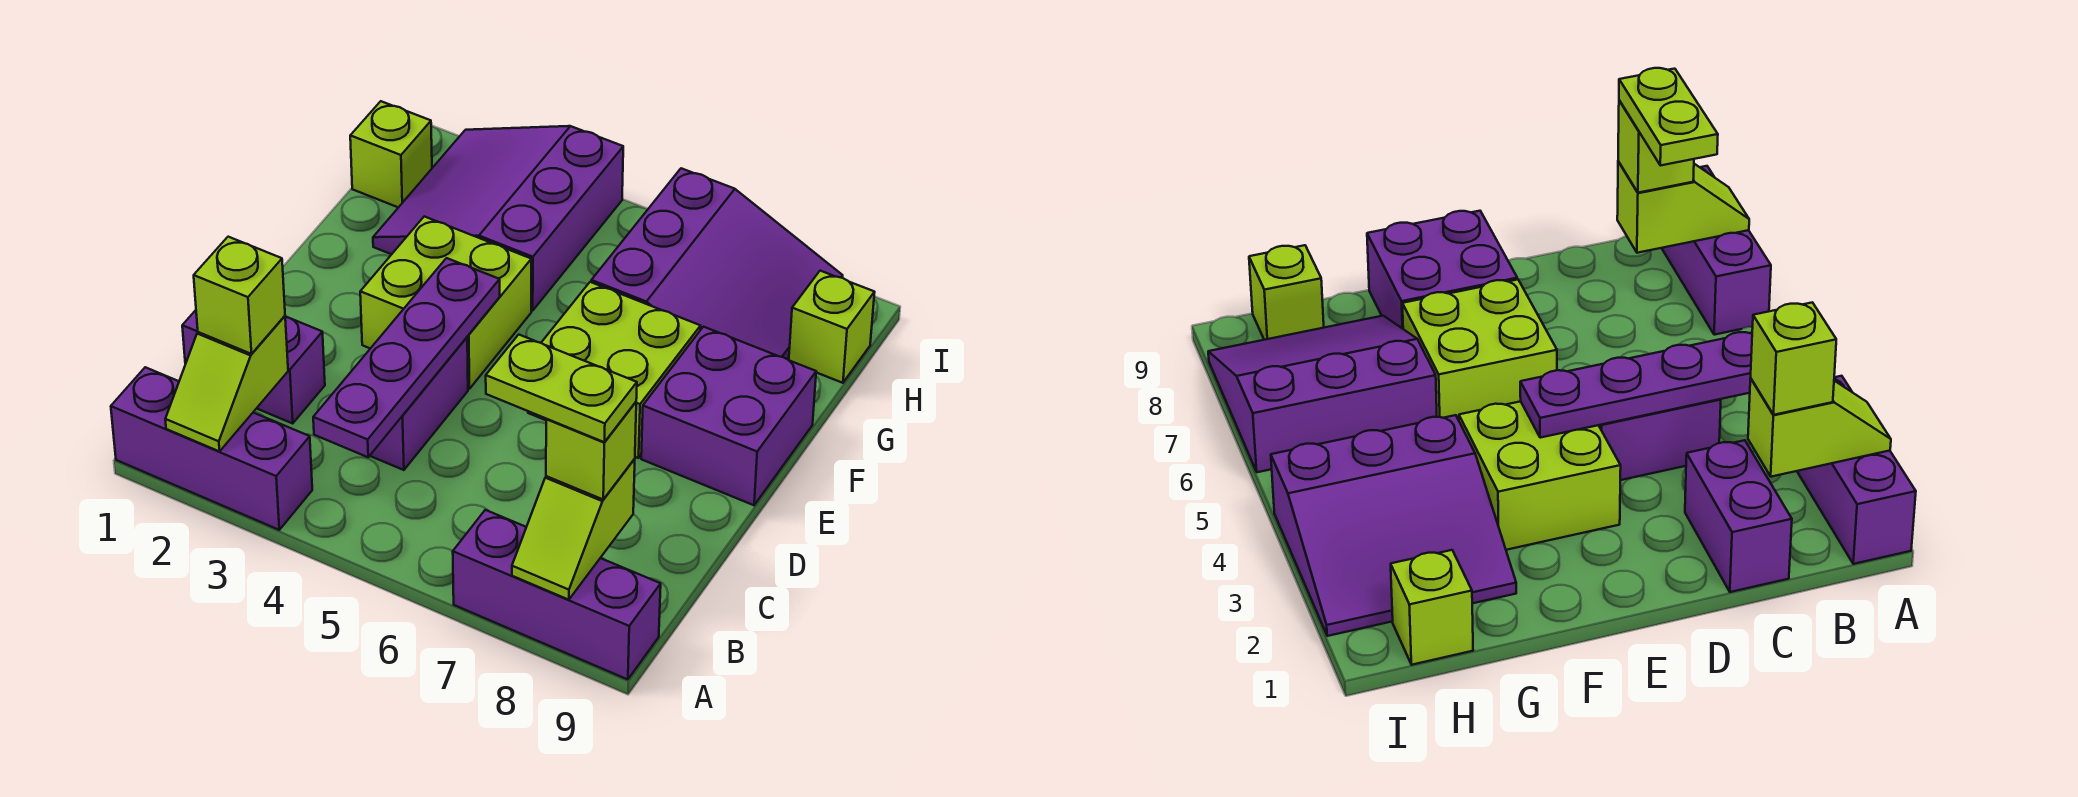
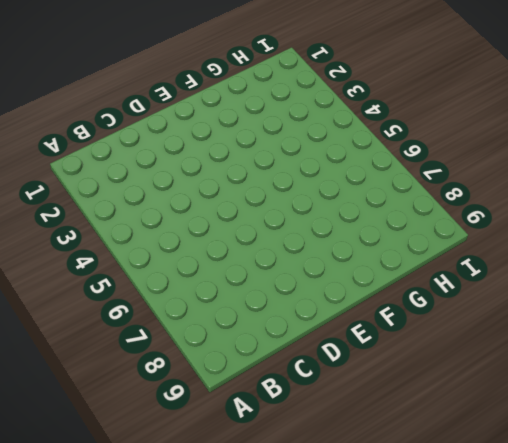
none -> purple 1x3 brick [111,367,312,530]
none -> purple 1x3 brick [453,510,661,680]
none -> purple 1x2 brick [182,310,325,423]

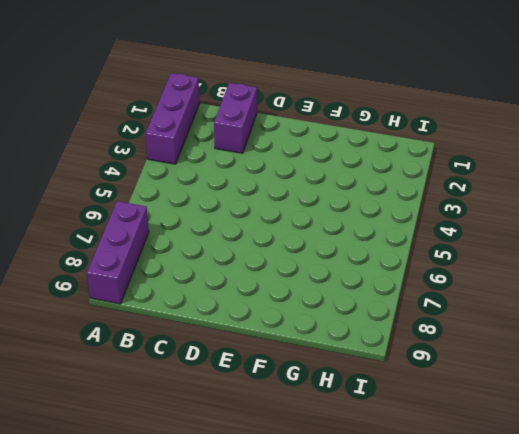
none -> purple 1x2 brick [370,338,468,470]
none -> lime 2x2 brick [360,216,531,389]
none -> lime 2x2 brick [528,282,701,458]

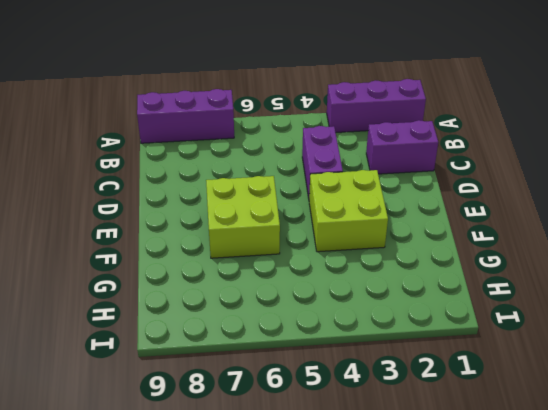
none -> purple 2x2 brick [641,327,816,505]
none -> purple 3x3 slope [373,126,623,311]
none -> purple 3x3 slope [591,168,843,359]

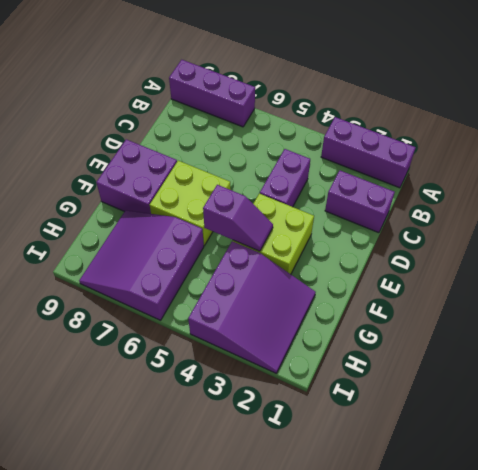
purple 1x2 slope [203,185,273,251] -> none
none -> lime 1x1 brick [350,101,432,207]
none -> lime 1x1 brick [789,271,875,383]
none -> lime 1x2 slope [165,316,288,451]

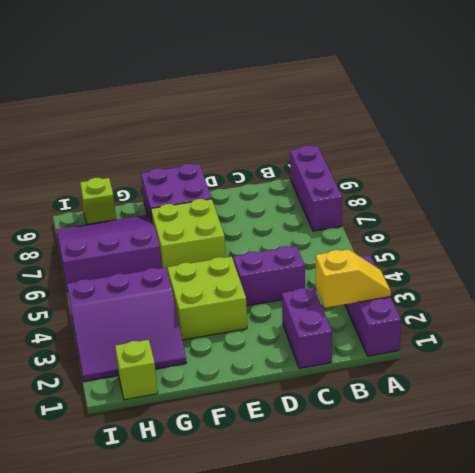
yellow 1x2 slope [316,249,391,308] -> lime 1x2 slope [165,316,288,451]
none -> lime 1x2 slope [512,459,635,600]
none -> purple 1x4 plate [313,258,500,457]
none -> lime 1x1 brick [194,237,285,354]

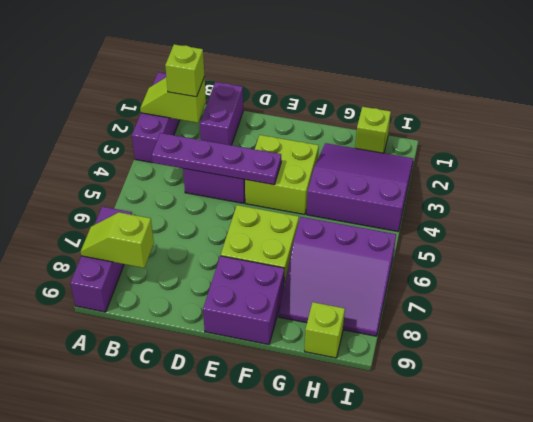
none -> lime 1x1 brick [546,402,636,499]
none -> lime 1x2 plate [486,335,637,442]

